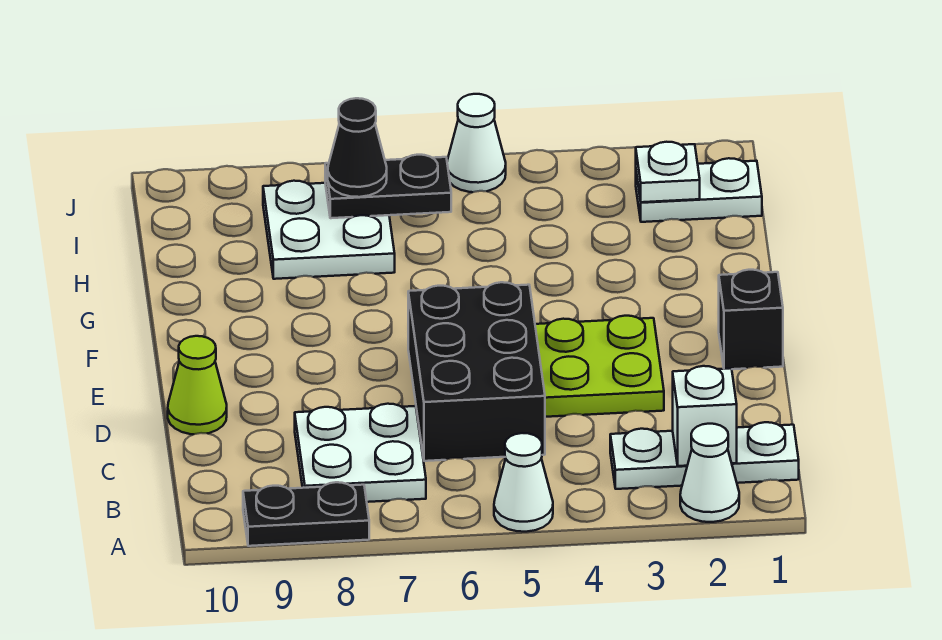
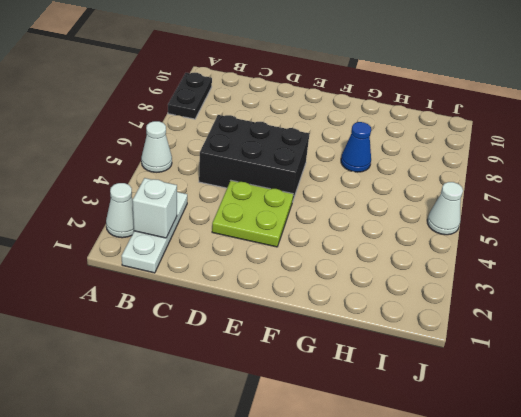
blue 1x1 cone [341,122,371,172] -> none
none -> white 2x2 plate [295,404,426,502]
none -> lime 1x1 cone [168,336,227,434]
none -> black 1x1 brick [719,270,783,369]

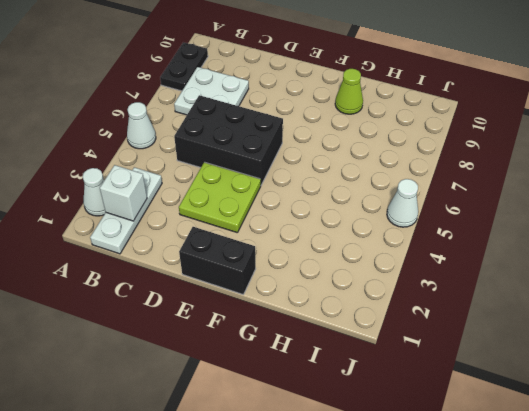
black 1x2 brick [179,227,256,294] -> black 1x1 brick [719,270,783,369]
lime 1x1 cone [335,69,363,114] -> lime 1x1 cone moved to [168,336,227,434]
none -> white 2x2 plate [263,181,395,279]
none -> white 1x2 plate [636,158,762,222]
none -> white 1x1 plate [636,142,700,202]

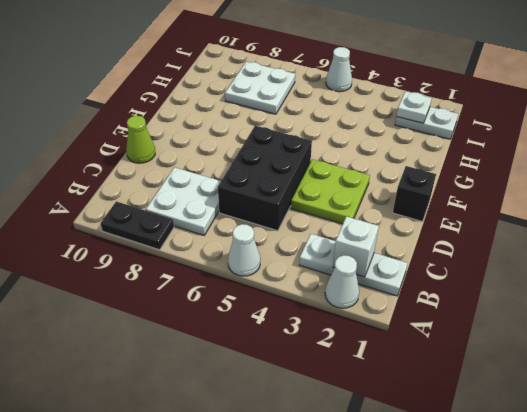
none -> black 1x2 plate [325,155,451,218]
none -> black 1x1 cone [328,98,387,197]

